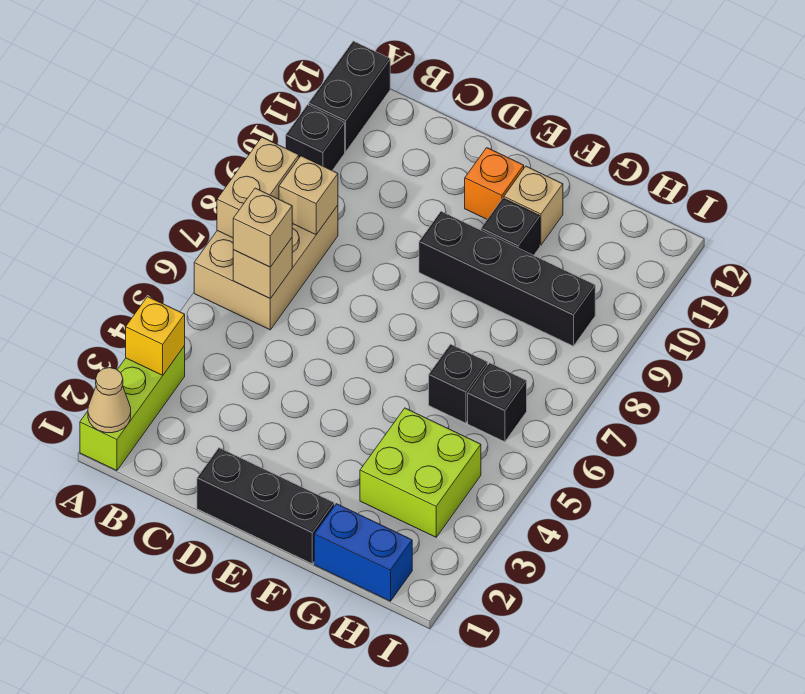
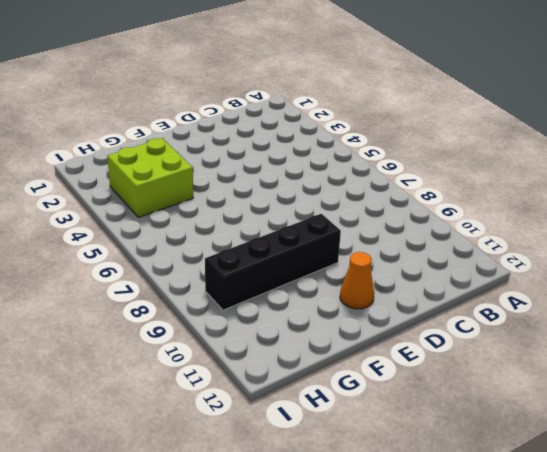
orange 1x1 cone [340,252,374,309] -> orange 1x1 brick [465,148,524,219]
none -> lime 1x3 brick [80,346,185,471]
none -> tan 2x3 brick [194,205,338,330]
none -> black 1x1 brick [286,105,345,170]

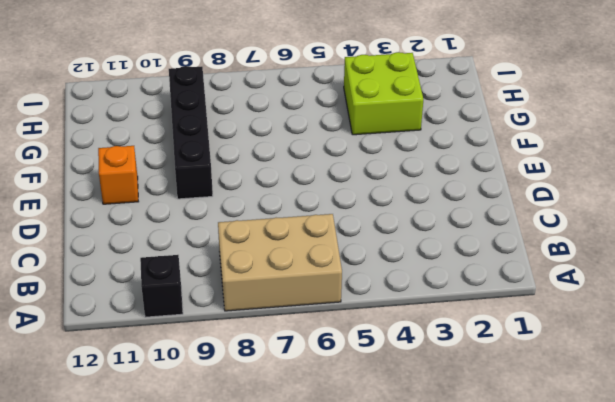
none -> lime 1x3 brick [80,346,185,471]
none -> black 1x2 brick [309,41,390,152]
none -> black 1x3 brick [197,448,334,564]

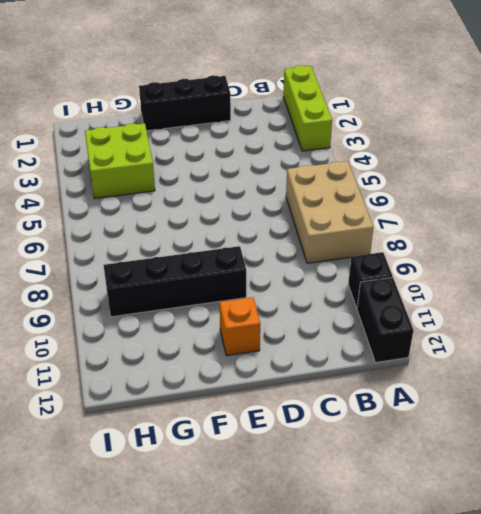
none -> black 1x1 brick [481,198,540,255]
none -> tan 1x1 brick [504,166,563,245]
none -> blue 1x2 brick [314,504,412,601]

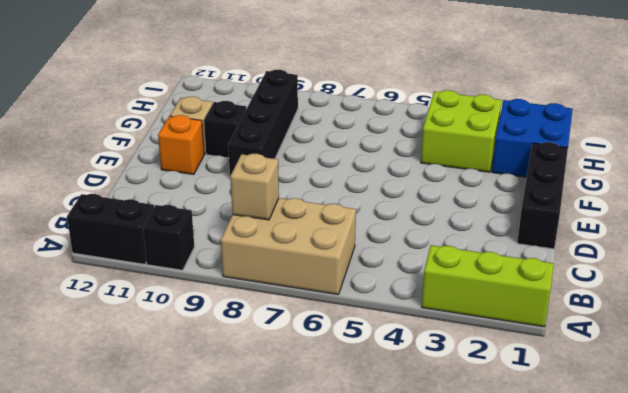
blue 2x2 brick [492,99,573,177] -> blue 1x2 brick [314,504,412,601]
none -> black 1x1 brick [429,344,488,423]
none -> black 1x1 brick [468,363,527,442]
none -> tan 1x1 cone [88,368,131,433]

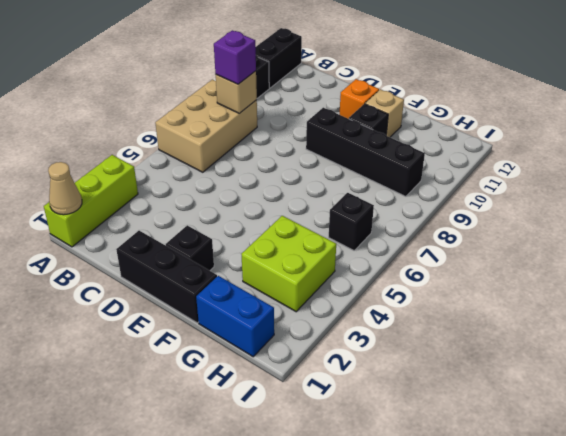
purple 1x1 brick [214,30,256,84] -> none
black 1x1 brick [166,225,214,271] -> black 1x1 brick moved to [429,344,488,423]
none -> yellow 1x1 brick [126,297,185,375]
none -> tan 1x2 brick [217,137,299,238]
none -> tan 1x1 brick [233,238,292,298]

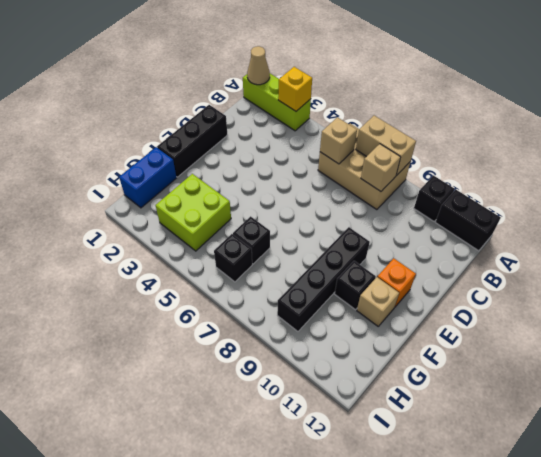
none -> tan 1x1 brick [233,188,292,267]

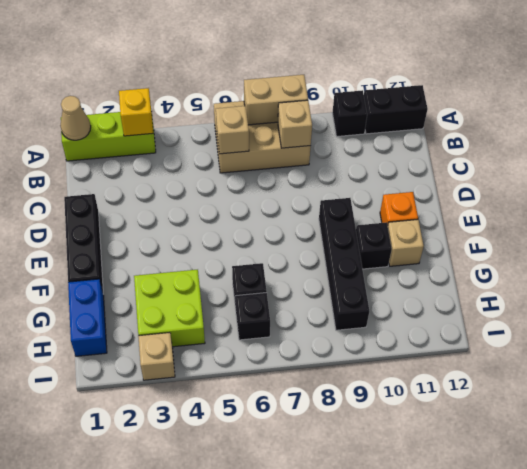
tan 1x1 brick [138,333,175,380] -> tan 1x1 brick moved to [233,188,292,267]

